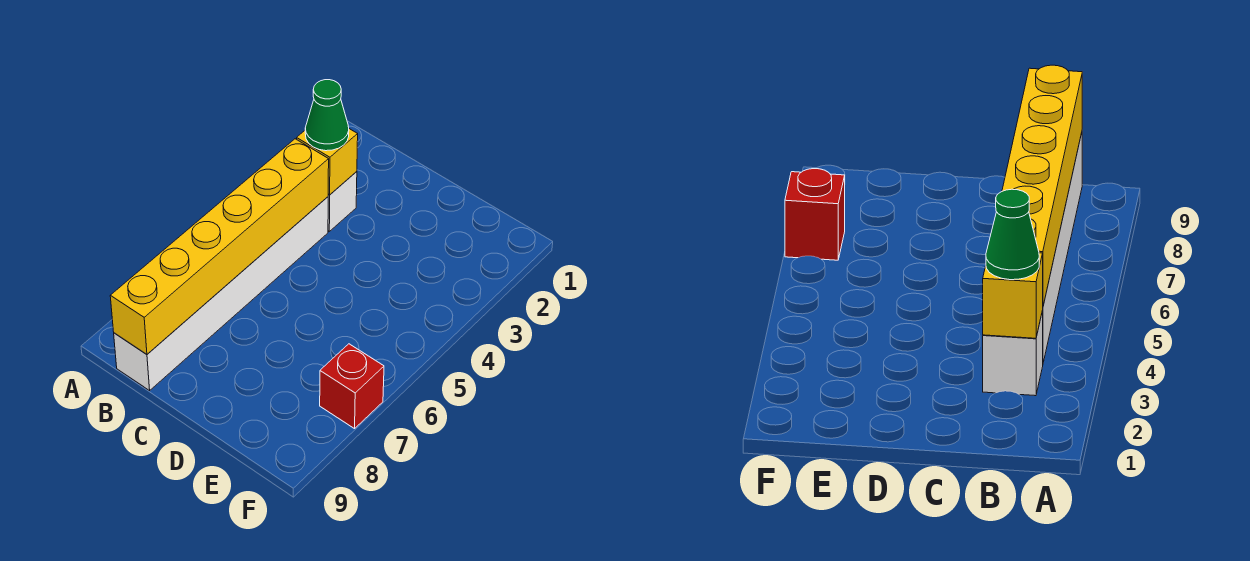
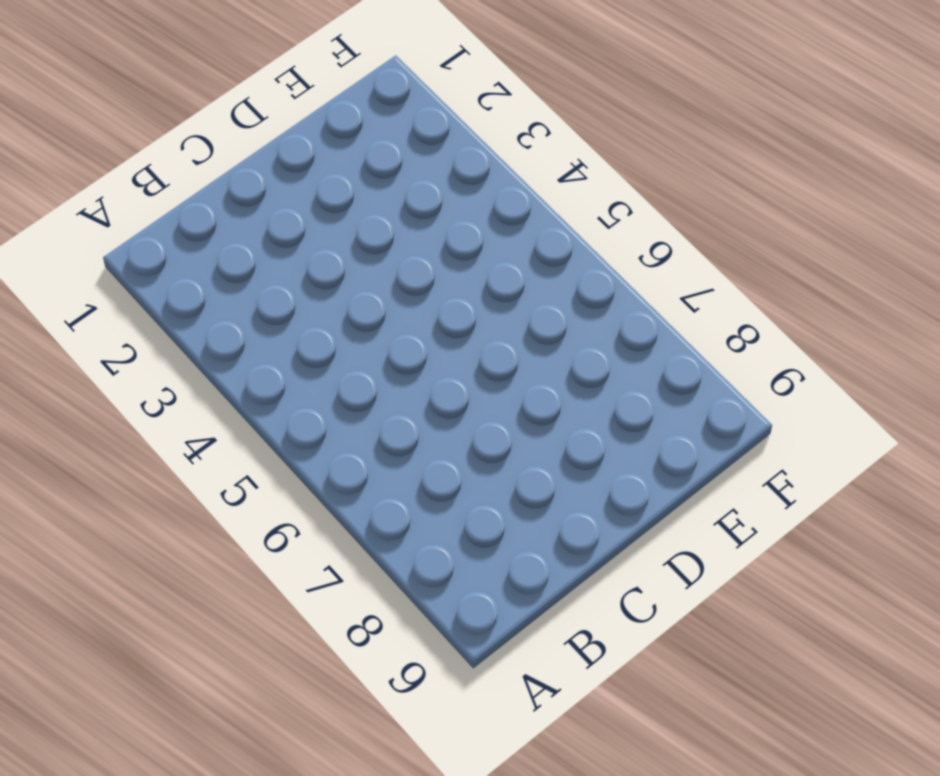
none -> white 1x1 brick [328,172,357,231]
none -> white 1x6 brick [114,197,328,391]

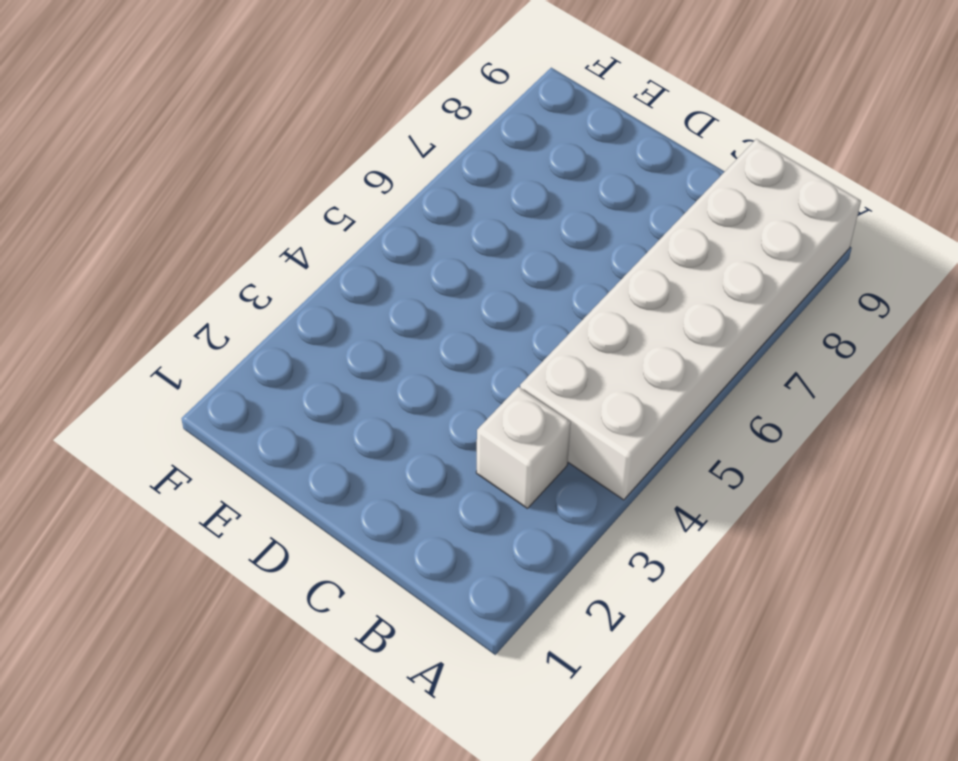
white 2x6 brick [520,139,861,500] -> white 1x6 brick [114,197,328,391]
none -> red 1x1 brick [320,344,384,429]
none -> yellow 1x1 brick [297,129,358,195]

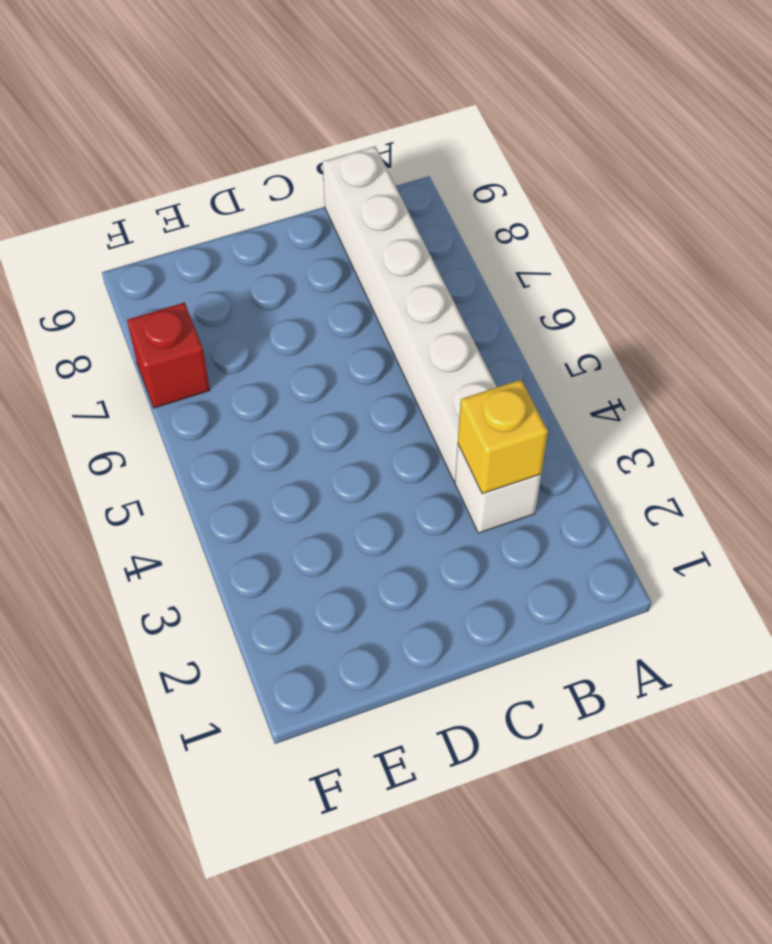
none -> yellow 1x6 brick [110,139,329,354]
none -> green 1x1 cone [305,80,349,151]

